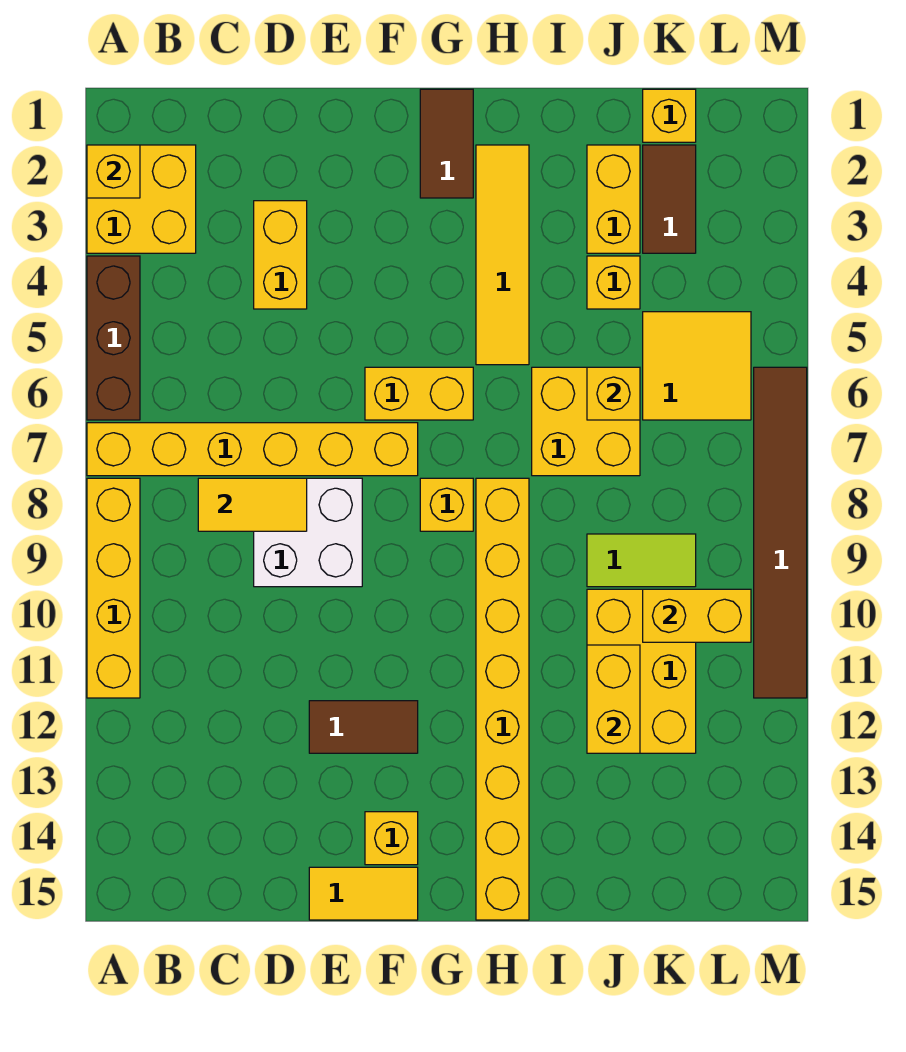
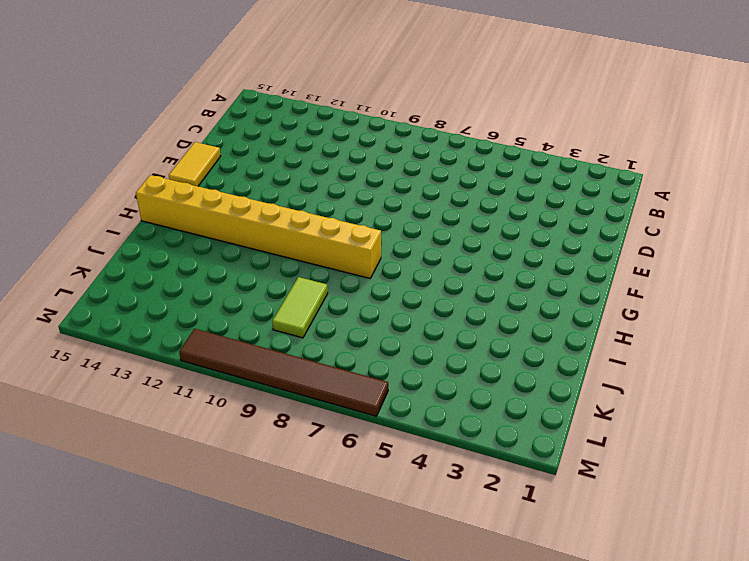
none -> yellow 2x2 brick [87,145,196,253]
none -> brown 1x3 brick [87,256,140,420]
none -> yellow 1x6 brick [87,423,418,476]

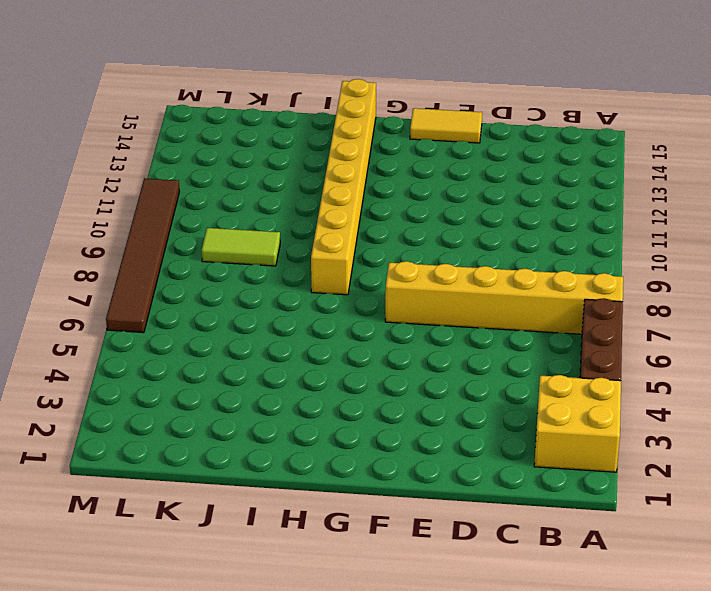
none -> yellow 1x4 brick [87,478,140,698]
none -> yellow 1x2 brick [254,201,307,309]
none -> white 2x2 brick [254,478,362,587]

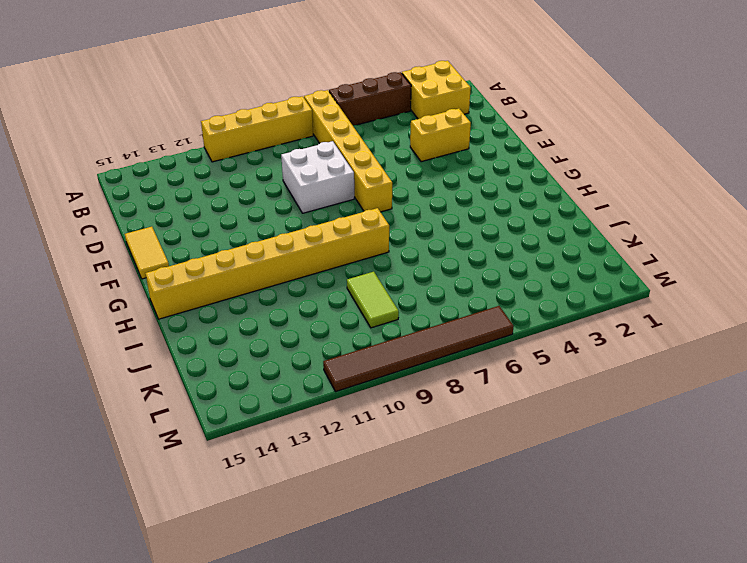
none -> brown 1x2 tile [309,701,418,753]
none -> yellow 1x2 brick [365,367,473,420]
none -> yellow 1x1 brick [365,812,418,865]

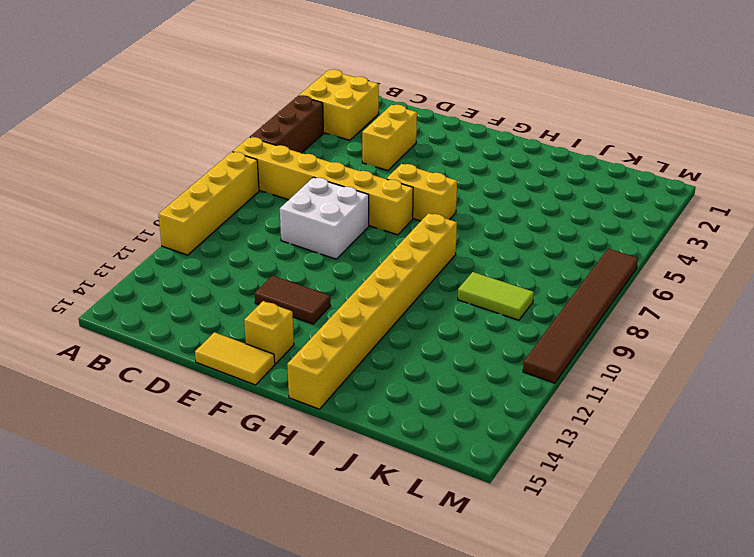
none -> brown 1x2 tile [420,89,473,198]
none -> yellow 1x1 brick [420,478,473,531]
none -> yellow 1x4 tile [476,145,529,365]

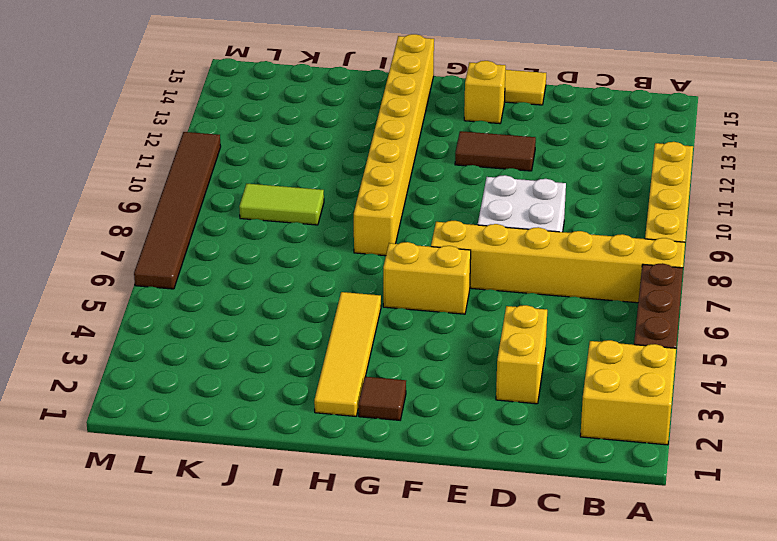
brown 1x1 tile [358,377,406,420] -> brown 1x2 tile [420,89,473,198]
none -> yellow 1x1 brick [420,478,473,531]
none -> yellow 2x2 brick [532,367,640,476]
none -> yellow 1x2 brick [587,145,640,253]

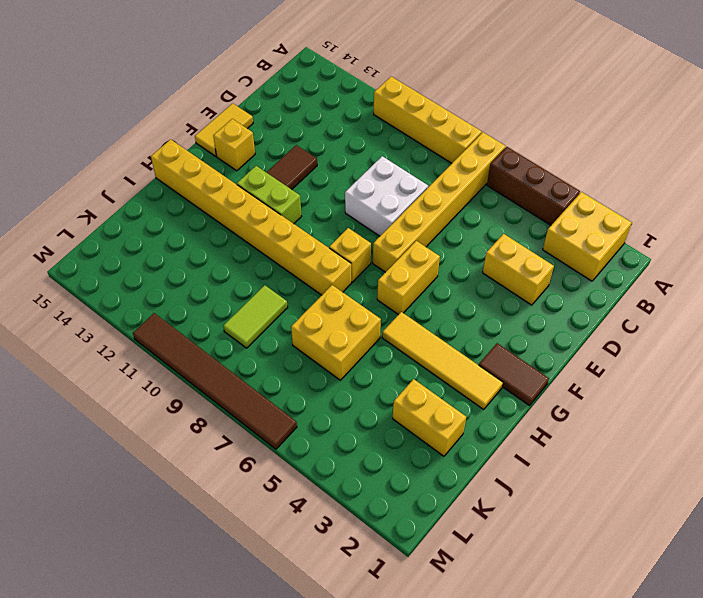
lime 1x2 brick [237,166,302,224] -> none
none -> yellow 1x1 brick [587,256,640,309]
none -> yellow 2x3 brick [587,589,696,753]
none -> yellow 1x1 brick [643,89,696,142]

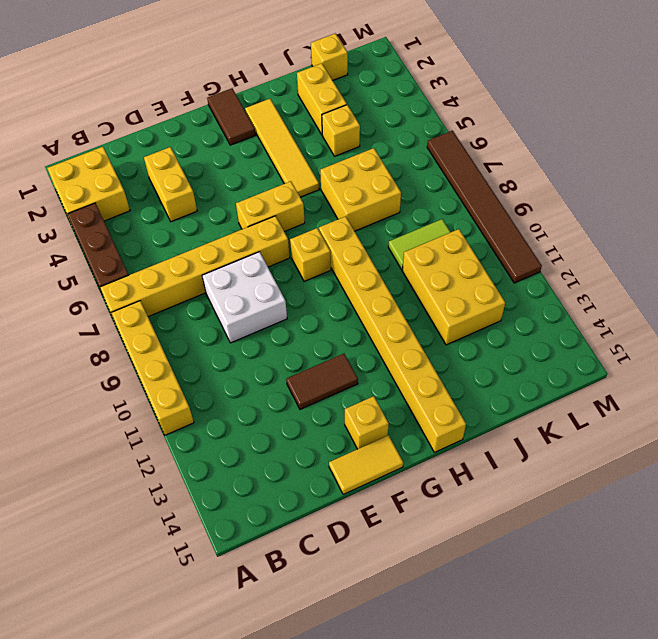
none -> brown 1x2 tile [643,145,696,253]
none -> yellow 2x2 tile [643,312,751,420]
none -> yellow 1x1 brick [87,145,140,198]

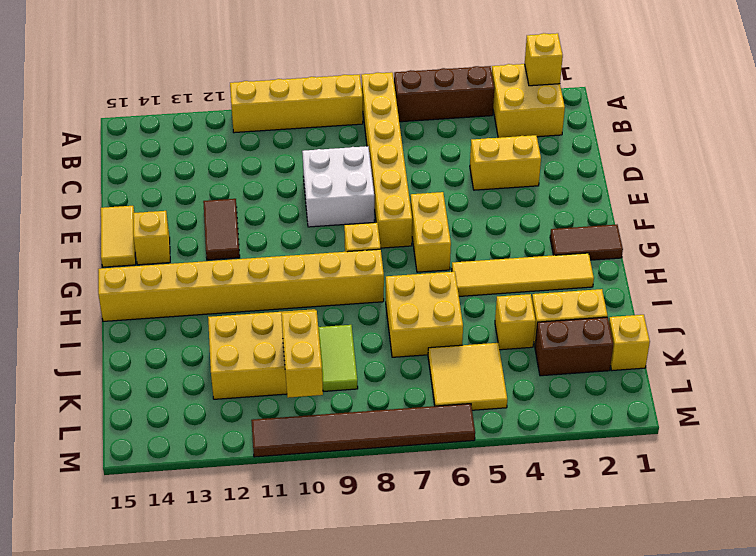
brown 1x2 brick [535,317,613,376] -> brown 1x2 tile [643,145,696,253]
none -> yellow 1x2 tile [198,478,307,531]
none -> yellow 1x1 brick [587,367,640,420]
none -> yellow 1x2 brick [587,645,640,753]

